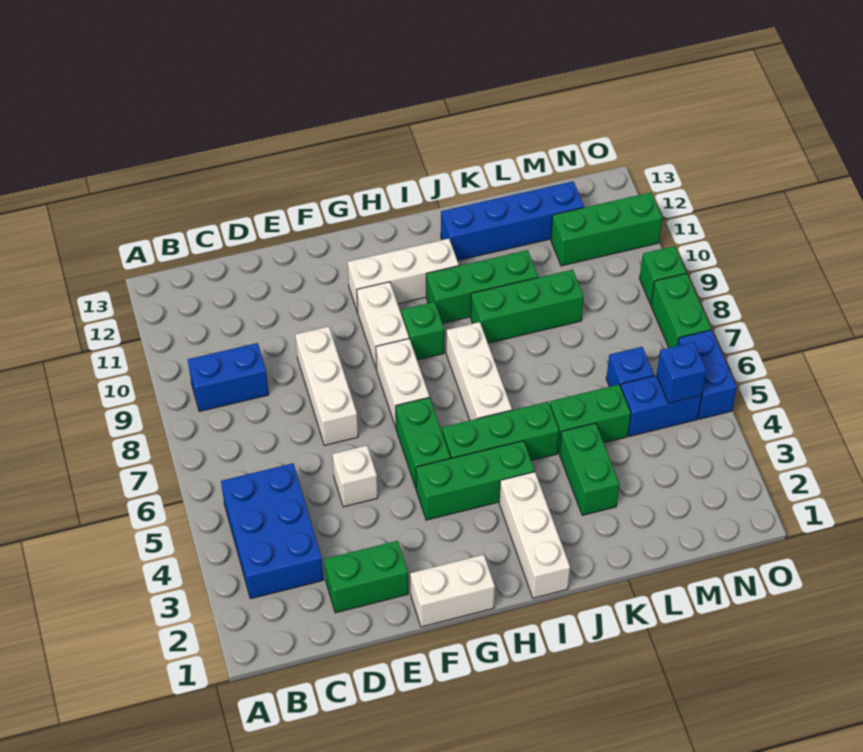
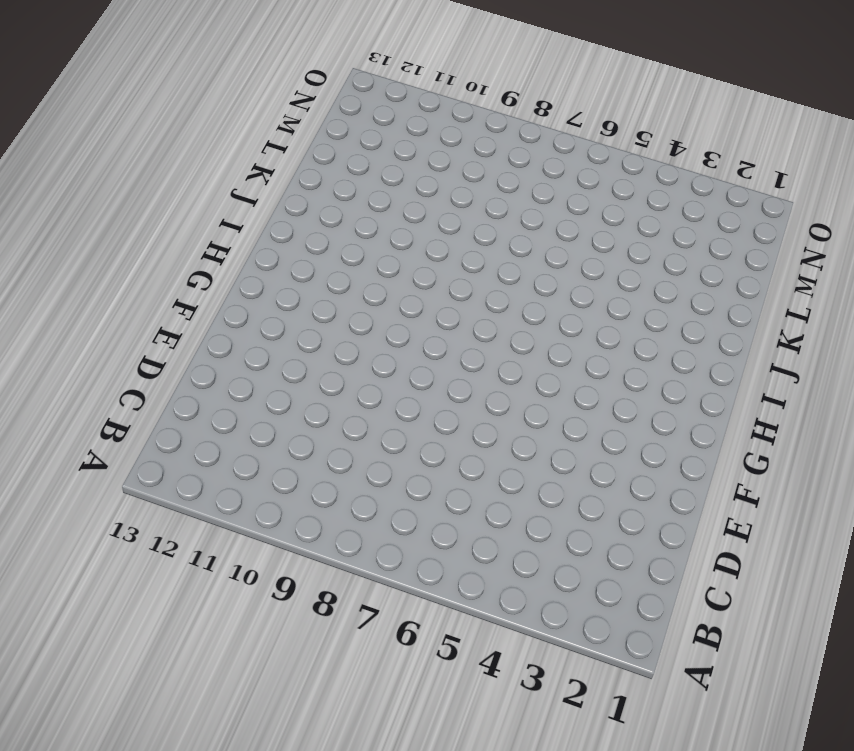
none -> blue 2x3 brick [221,463,324,599]
none -> blue 1x2 brick [188,343,269,412]
none -> green 1x2 brick [324,541,408,613]

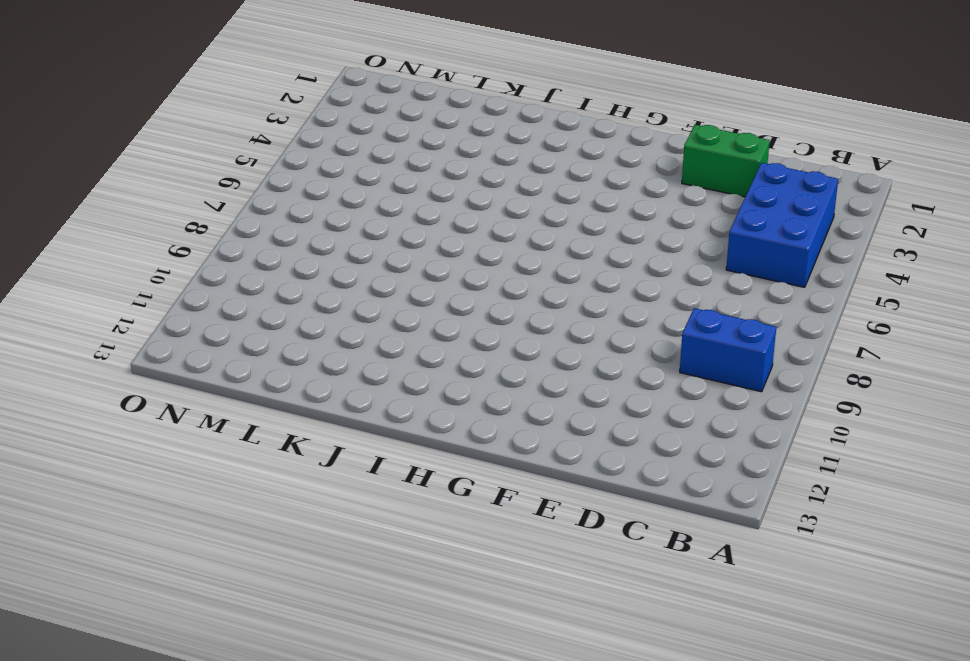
none -> white 1x1 brick [332,446,378,507]
none -> white 1x3 brick [295,326,358,445]
none -> white 1x2 brick [410,555,495,627]

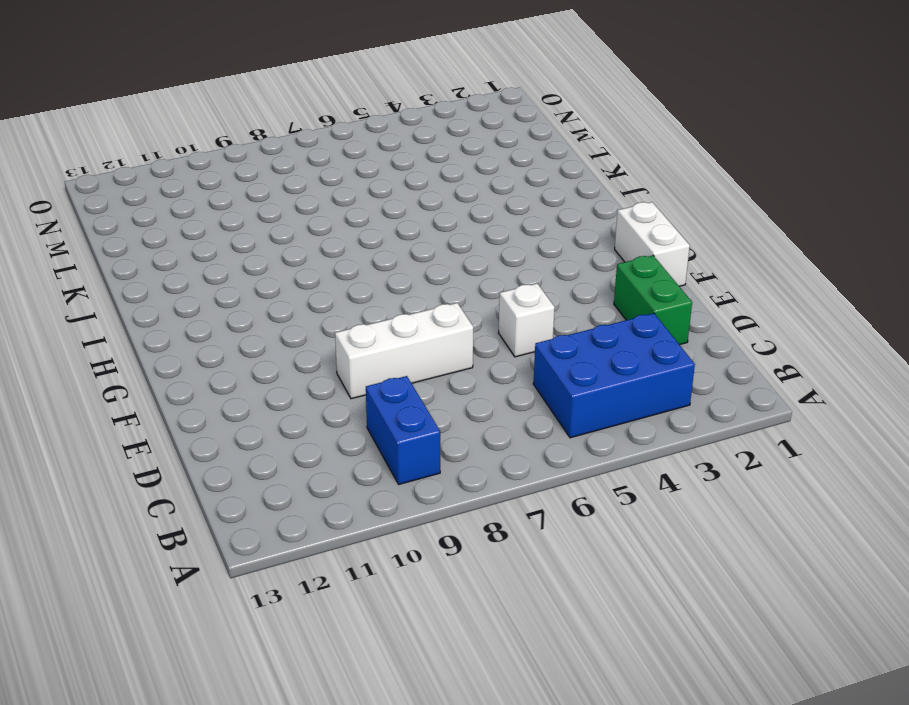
none -> green 1x3 brick [416,441,535,520]
none -> green 1x2 brick [396,397,450,488]
none -> white 1x2 brick [376,339,429,427]

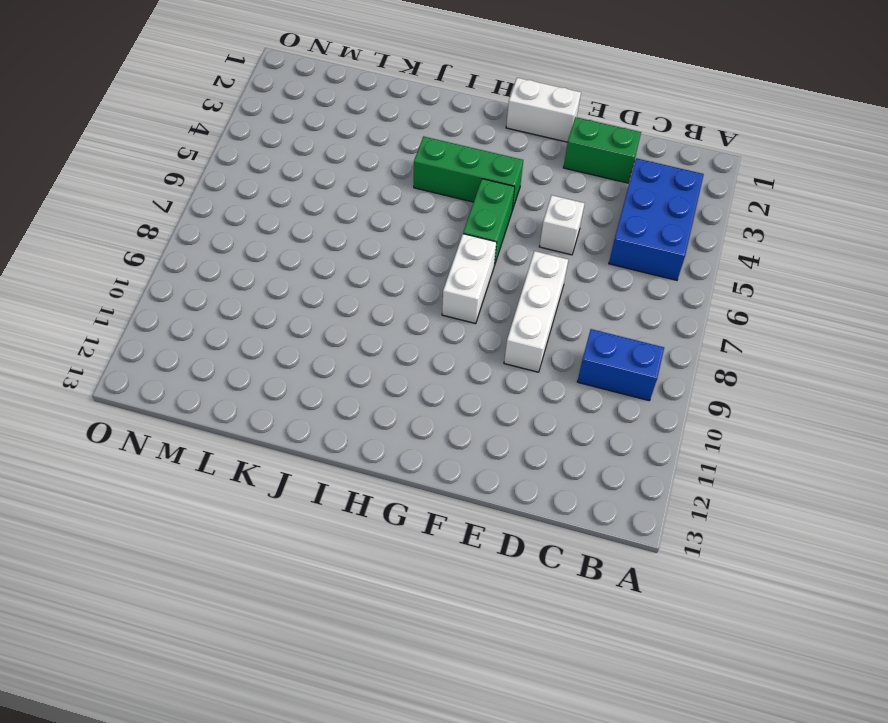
none -> white 1x2 brick [357,282,409,369]
none -> white 1x3 brick [348,239,459,313]
none -> green 1x3 brick [442,402,559,461]

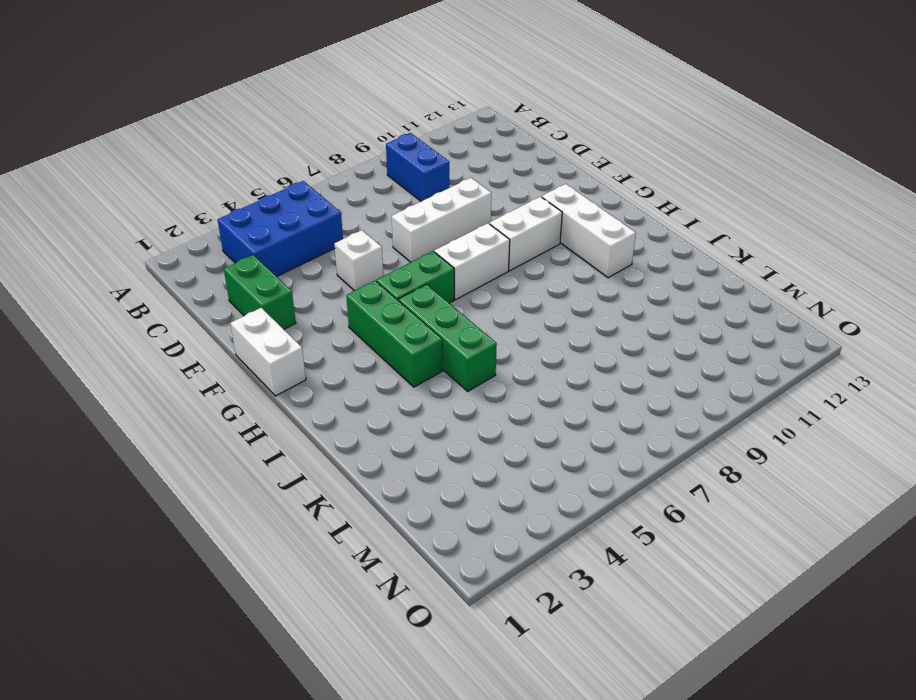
none -> green 1x1 brick [401,302,444,360]
none -> white 1x3 brick [499,472,570,598]
none -> white 1x3 brick [446,322,512,420]

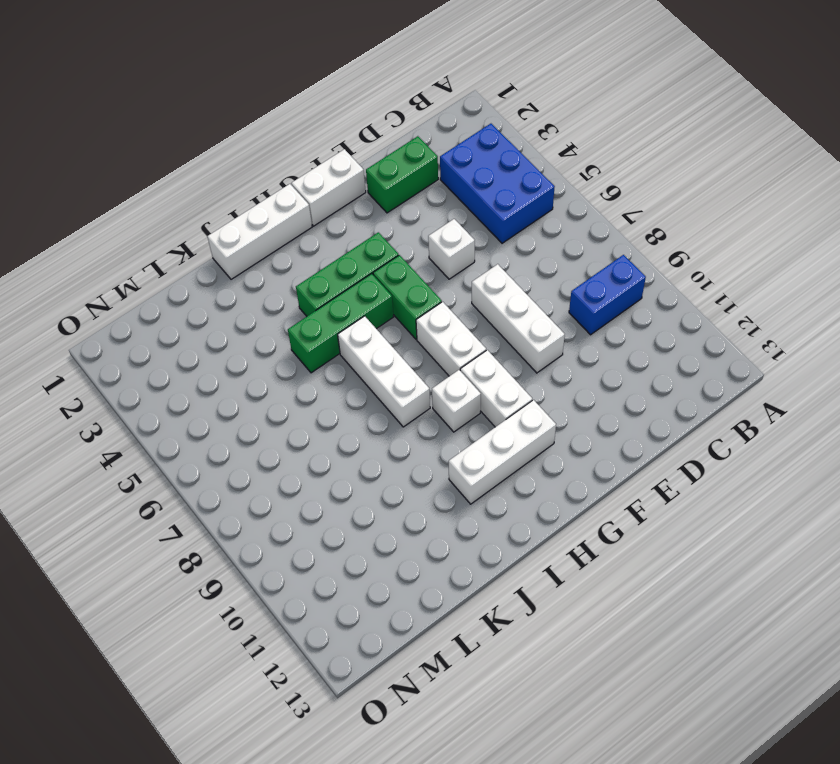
white 1x3 brick [207,184,312,279] -> white 1x3 brick turned to [499,472,570,598]
white 1x1 brick [432,370,481,432] -> green 1x1 brick [401,302,444,360]
none -> green 1x3 brick [426,250,538,323]
none -> green 1x3 brick [471,270,584,343]
none -> blue 1x4 brick [441,181,584,261]

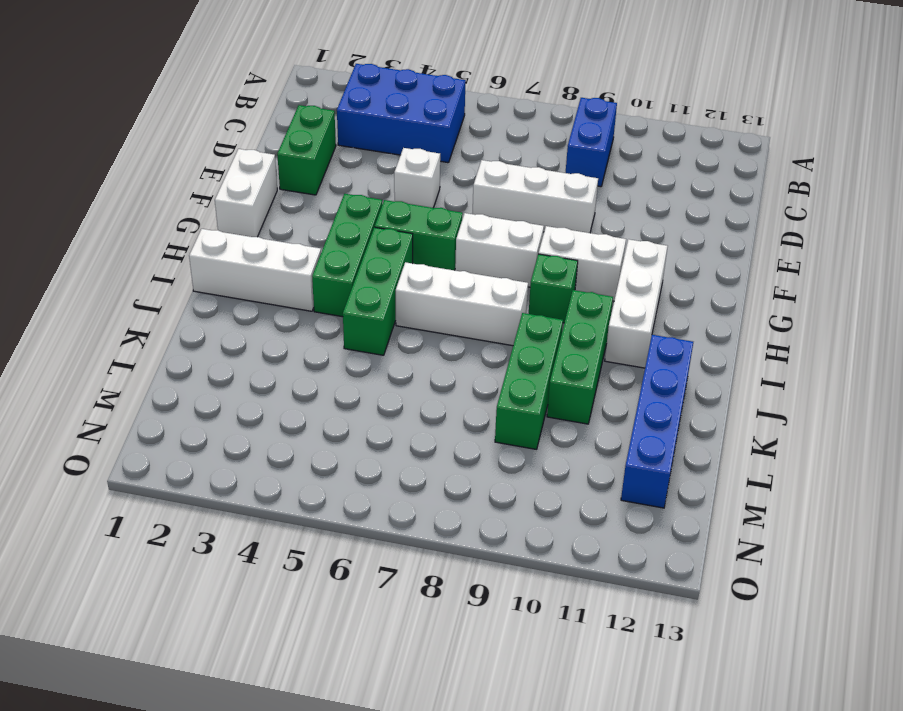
none -> green 1x2 brick [560,423,619,515]
none -> green 1x2 brick [550,385,631,454]
none -> blue 1x2 brick [621,375,702,436]

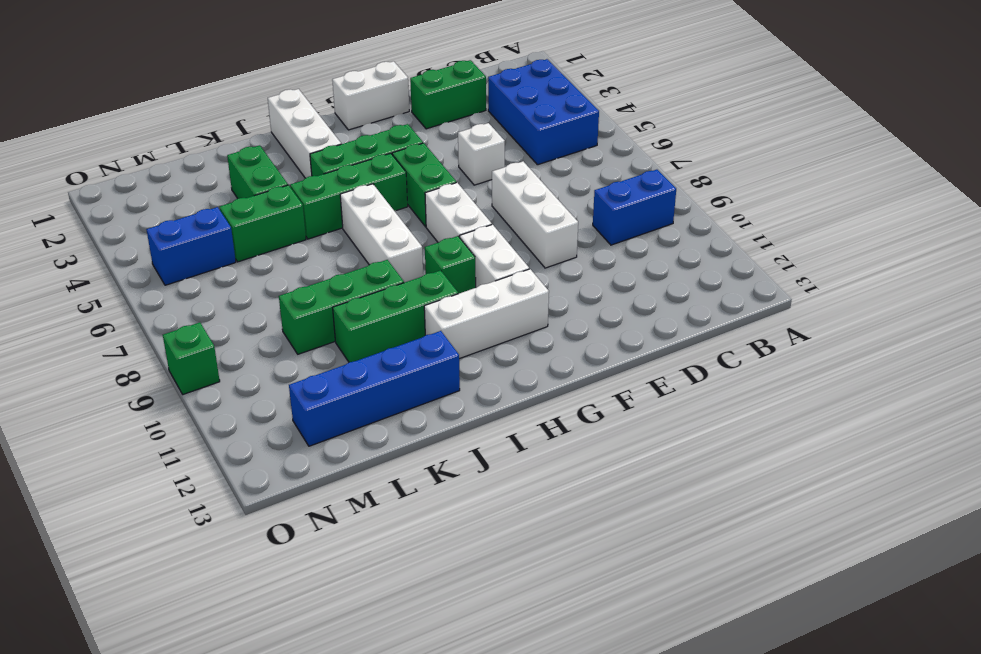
none -> blue 1x1 brick [606,347,654,387]
none -> green 1x3 brick [551,192,662,266]
none -> blue 1x2 brick [678,330,737,419]

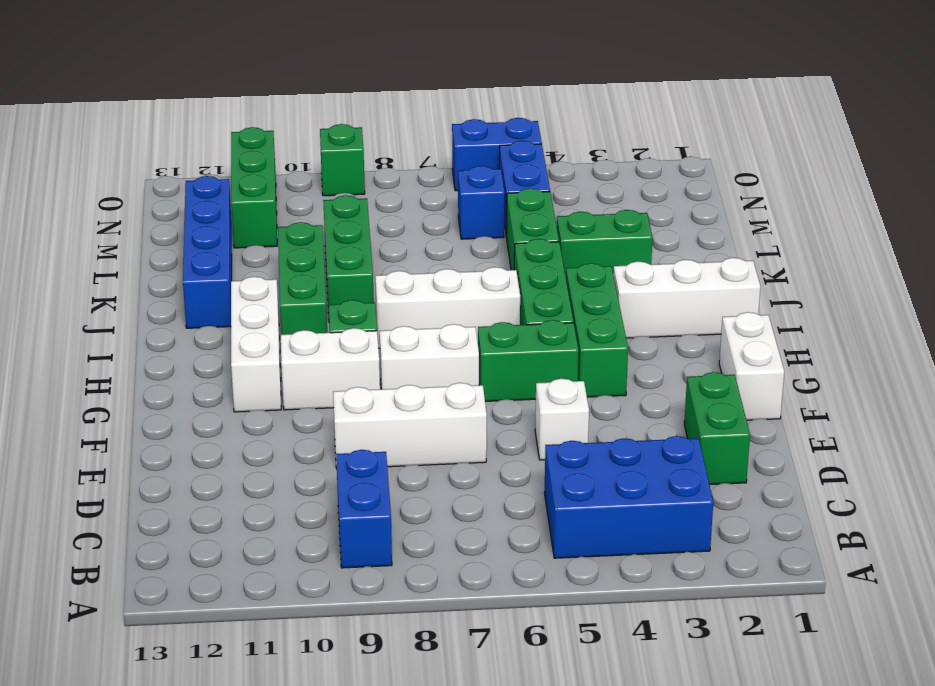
none -> green 1x2 brick [651,273,711,348]
none -> blue 1x1 brick [656,342,706,403]

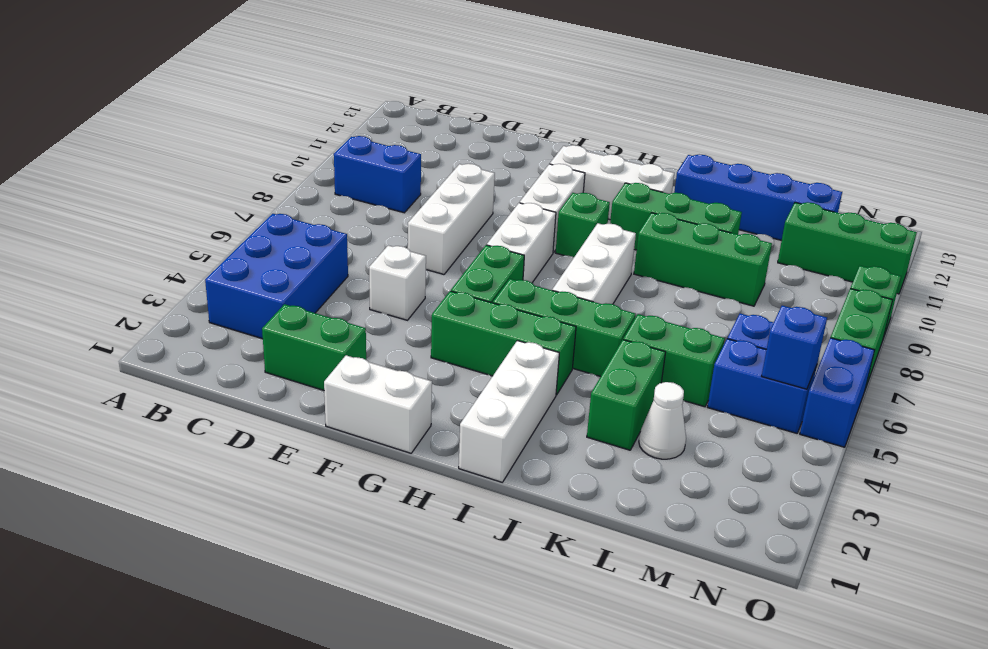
white 1x1 cone [639,382,686,459] -> none

